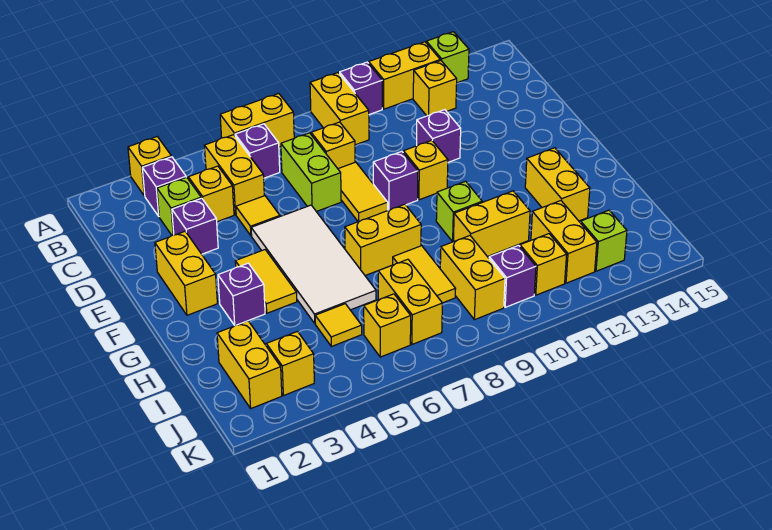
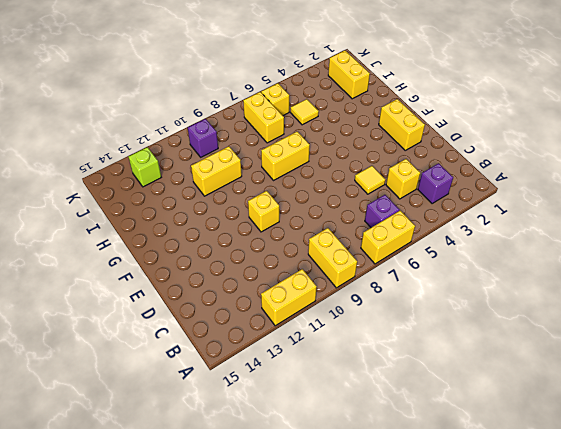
none -> yellow 1x1 brick [128,137,171,196]
none -> purple 1x1 brick [340,62,382,114]
none -> lime 1x1 brick [426,32,469,83]
none -> yellow 1x2 brick [204,135,264,215]

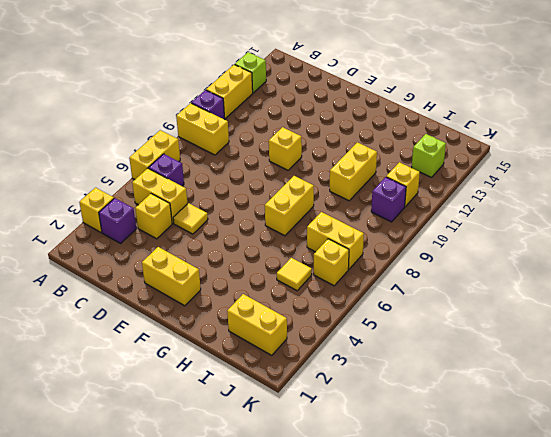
none -> yellow 1x1 brick [413,61,457,116]
none -> lime 1x1 brick [157,177,201,235]
none -> lime 1x2 brick [281,133,341,212]
none -> yellow 1x1 brick [311,122,355,169]

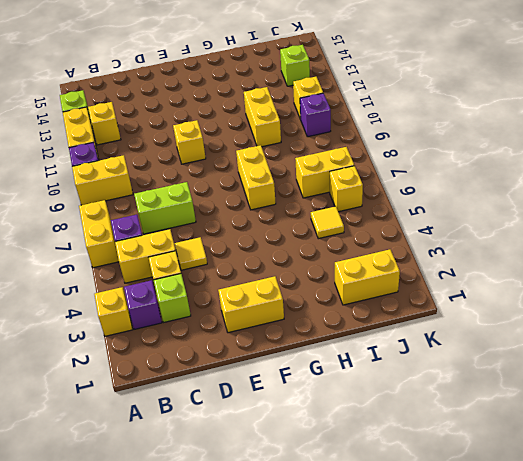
none -> yellow 1x1 brick [311,122,355,169]
none -> purple 1x1 brick [172,198,218,254]
none -> yellow 1x2 tile [338,162,388,222]
none -> purple 1x1 brick [417,110,461,162]

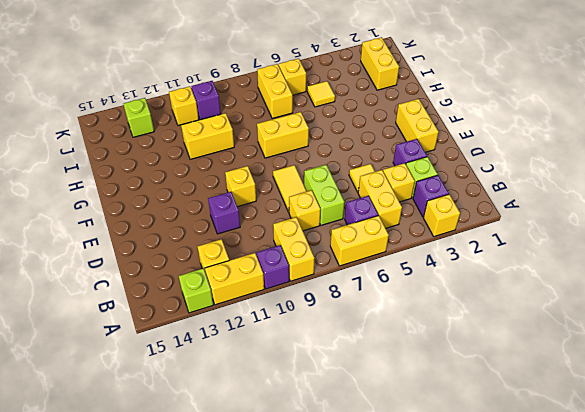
none -> white 2x4 tile [251,205,376,323]
none -> purple 1x1 brick [373,151,418,210]
none -> yellow 1x2 tile [235,250,297,313]
none -> purple 1x1 brick [218,263,265,325]

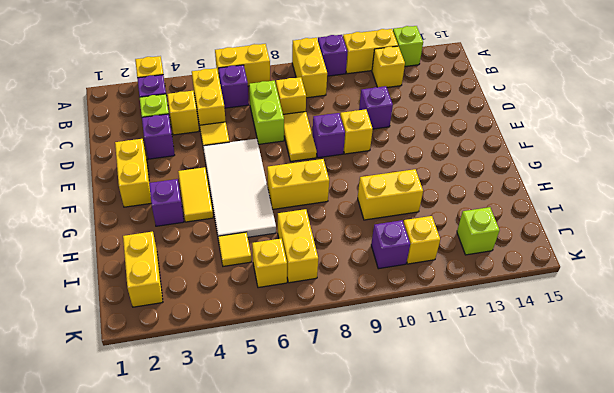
none -> lime 1x1 brick [436,181,482,242]
none -> yellow 1x2 brick [525,148,590,221]
none -> yellow 1x2 tile [393,246,456,303]
none -> yellow 1x2 brick [440,236,505,320]

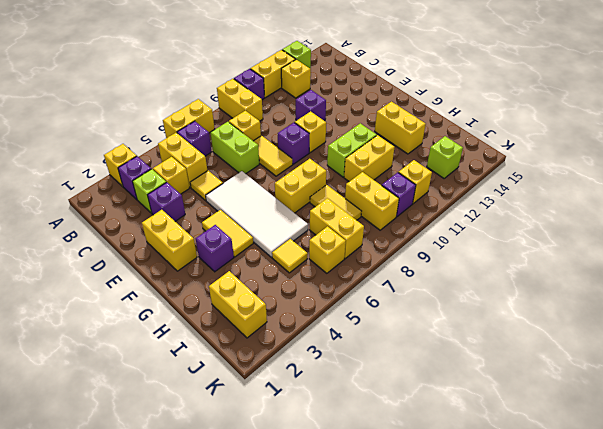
lime 1x2 brick [327,123,377,177] -> lime 1x1 brick [436,181,482,242]
none -> yellow 1x2 brick [531,201,597,283]
none -> yellow 1x1 brick [266,331,314,396]

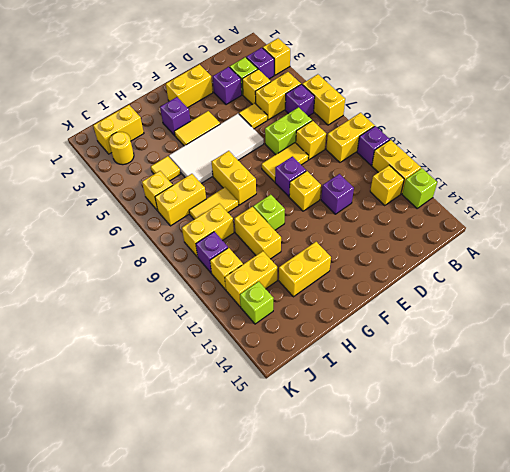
yellow 1x1 round brick [109,132,134,165] -> yellow 1x1 brick [266,331,314,396]

